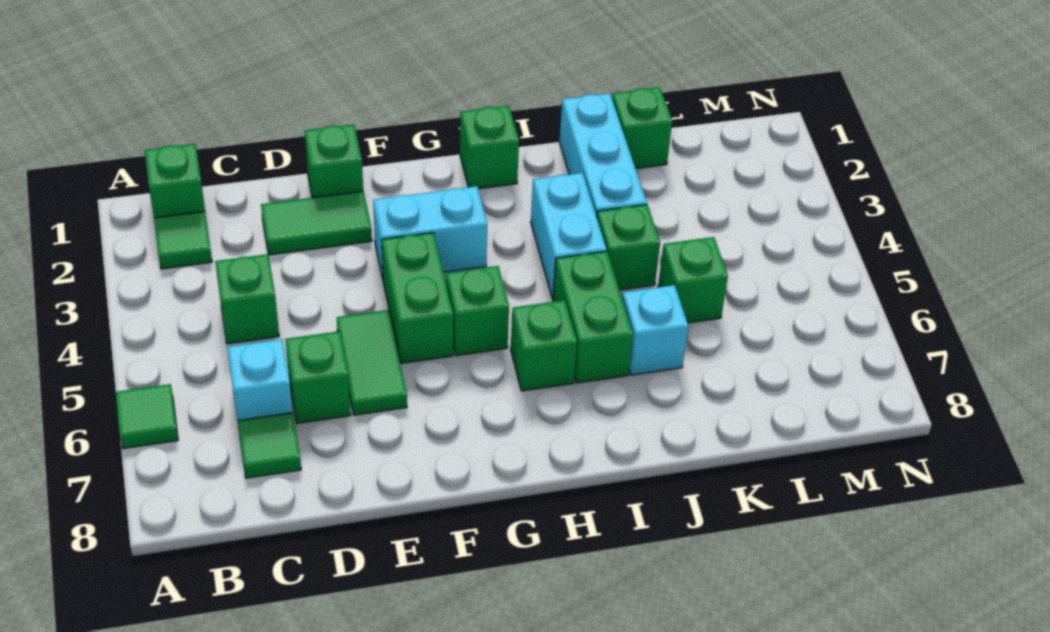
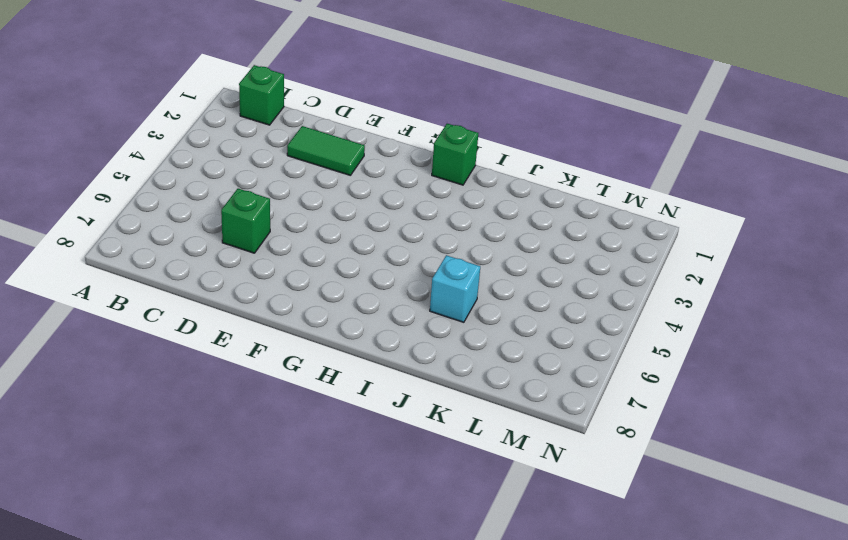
none -> green 1x1 tile [116,384,178,449]
none -> green 1x1 tile [154,211,212,269]
none -> green 1x1 brick [215,254,279,344]

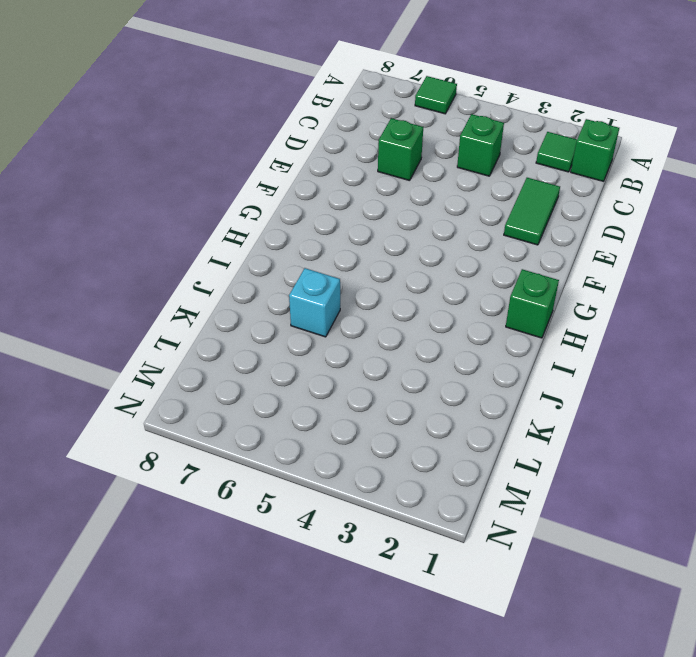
none -> cyan 1x1 brick [227,339,293,421]
none -> green 1x1 tile [238,413,301,478]
none -> green 1x1 brick [305,125,363,198]

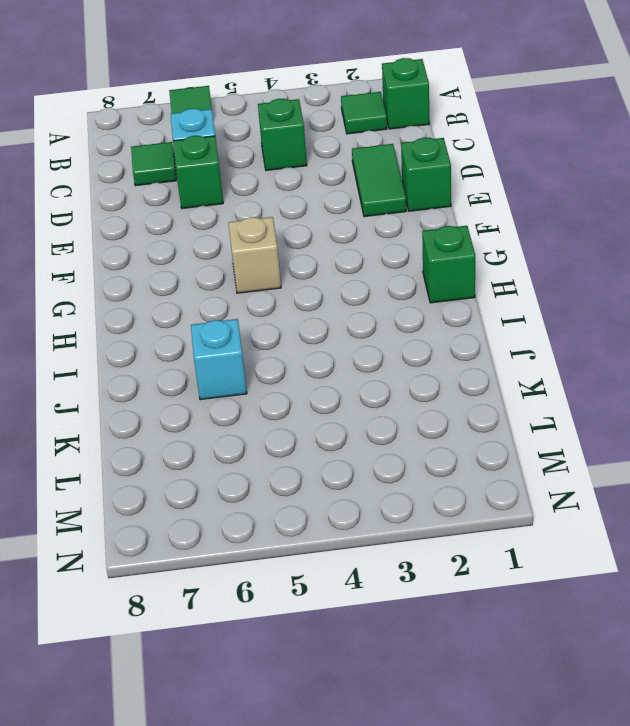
tan 1x1 brick [228,217,281,293] -> green 1x1 brick [446,266,509,356]
none -> green 1x2 tile [337,310,407,415]
none -> cyan 1x2 brick [373,186,487,278]
none -> green 1x2 brick [382,233,453,363]

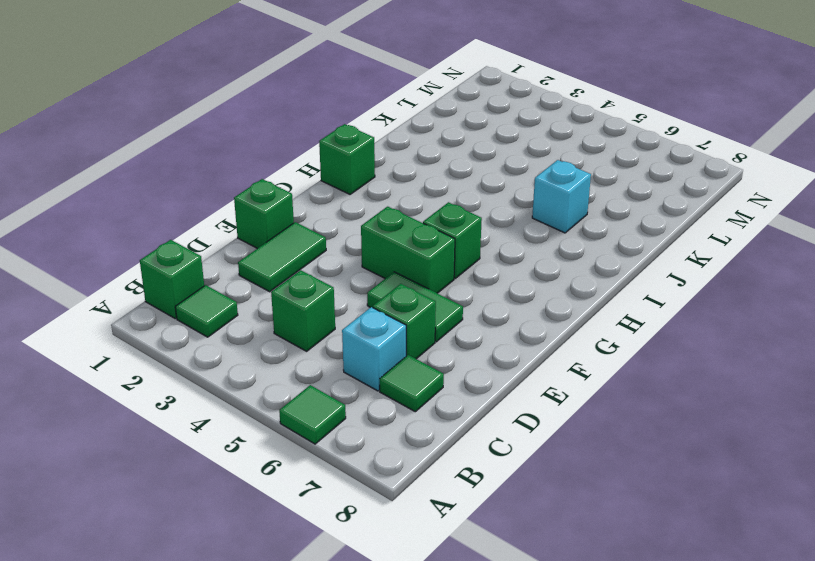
none -> cyan 1x2 brick [373,186,487,278]
none -> green 1x1 brick [511,300,577,391]
none -> cyan 1x2 brick [531,173,607,299]

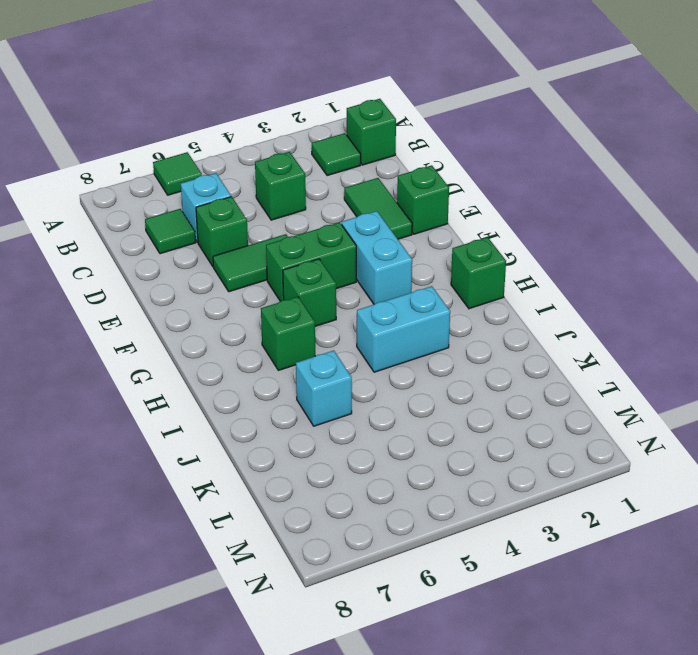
none -> green 1x2 brick [553,251,633,383]
none -> cyan 1x3 brick [560,93,647,217]
none -> green 1x1 brick [597,205,660,290]

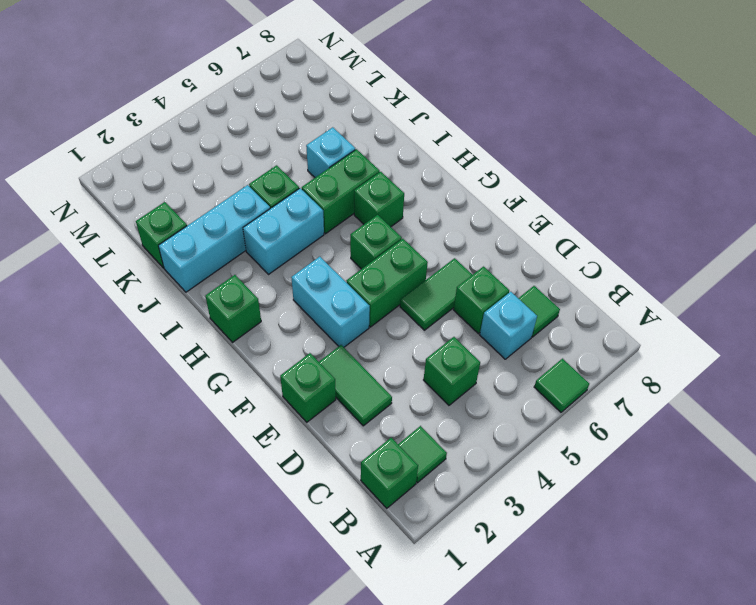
none -> green 1x1 brick [658,237,728,323]

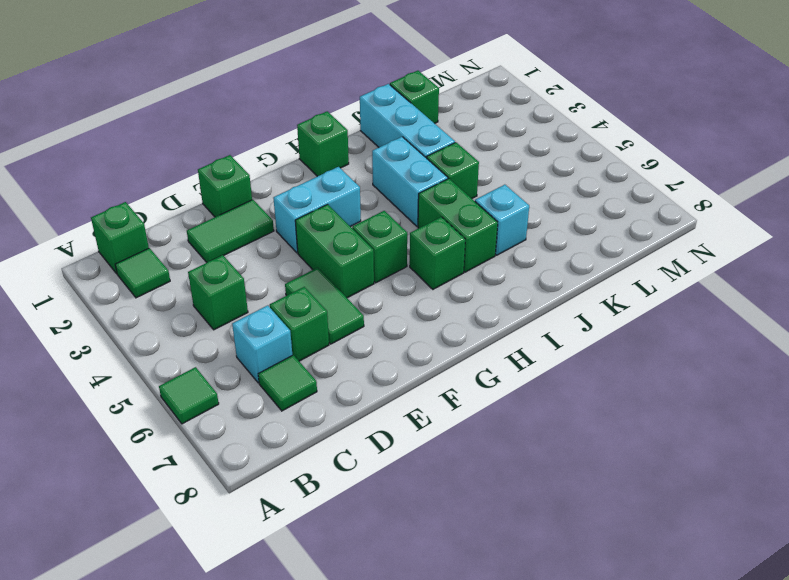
none -> green 1x1 brick [658,237,728,323]

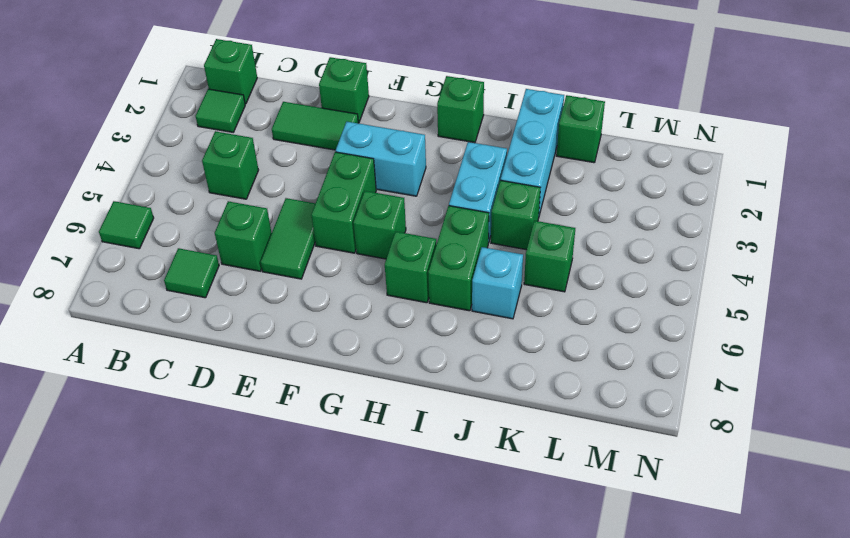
none -> cyan 1x1 brick [227,339,293,421]

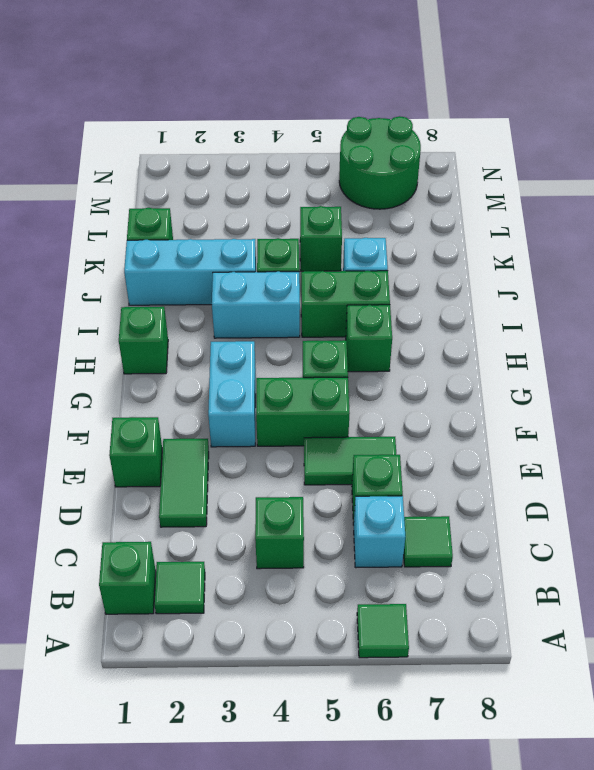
green 2x2 round brick [339,116,421,209] -> none

